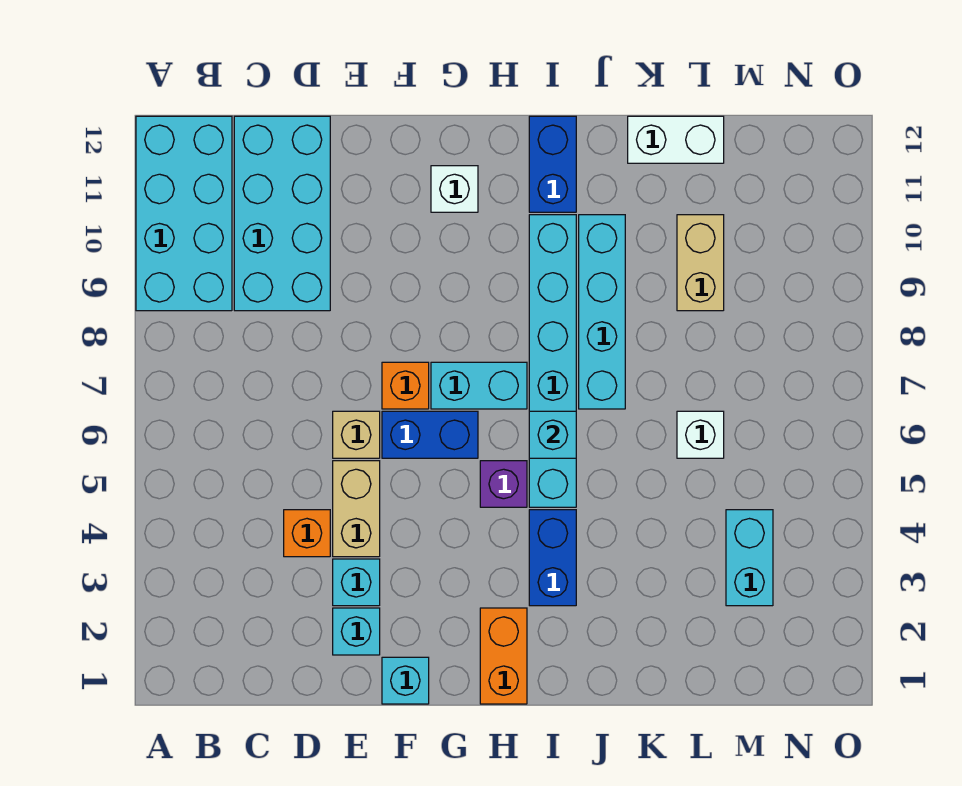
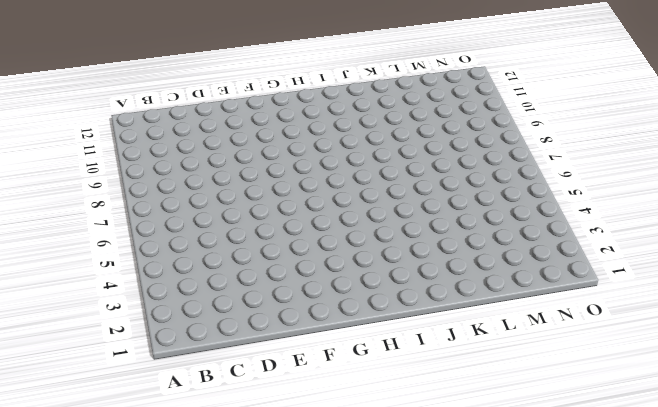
none -> cyan 2x4 brick [136,116,232,311]
none -> cyan 2x4 brick [234,116,330,311]
none -> orange 1x1 brick [284,510,330,557]

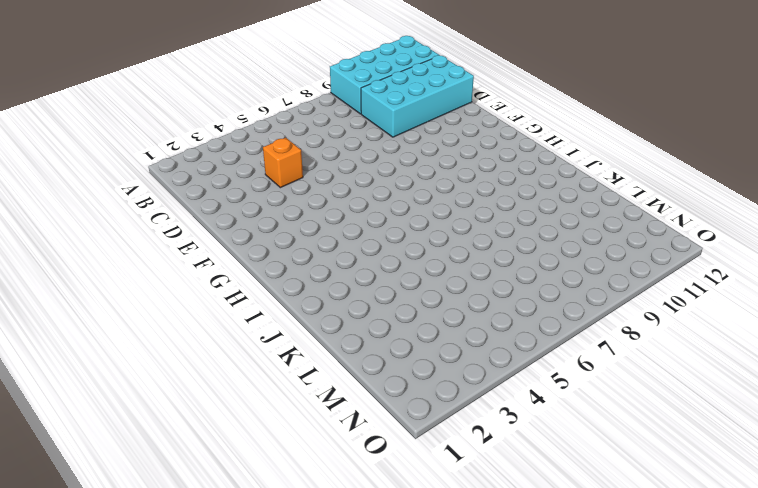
none -> cyan 1x1 brick [333,608,380,655]
none -> cyan 1x1 brick [333,559,380,606]
none -> tan 1x2 brick [333,461,380,557]

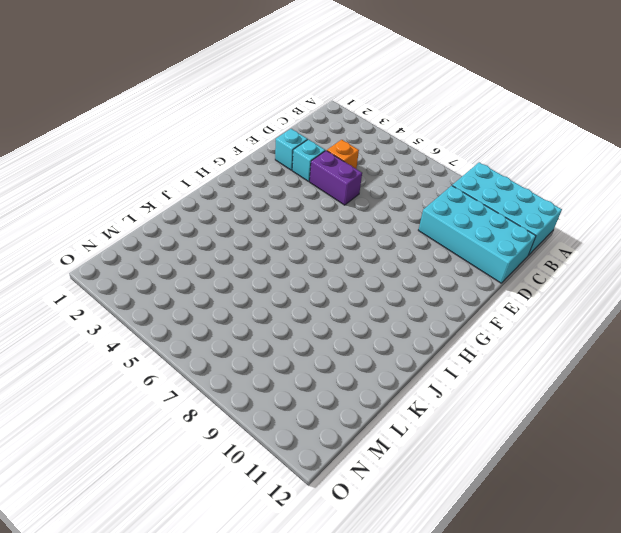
purple 1x2 brick [310,151,362,205] -> tan 1x2 brick [333,461,380,557]
none -> tan 1x1 brick [333,411,380,458]
none -> cyan 1x1 brick [382,657,429,704]
none -> blue 1x2 brick [382,411,478,458]

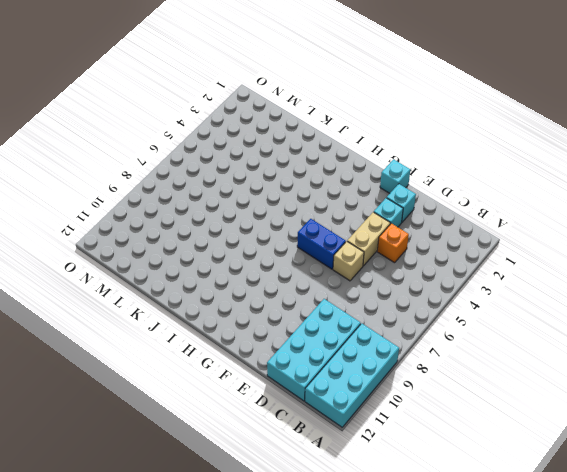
none -> orange 1x1 brick [382,362,429,409]
none -> cyan 1x2 brick [431,362,527,409]
none -> white 1x1 brick [431,166,478,212]

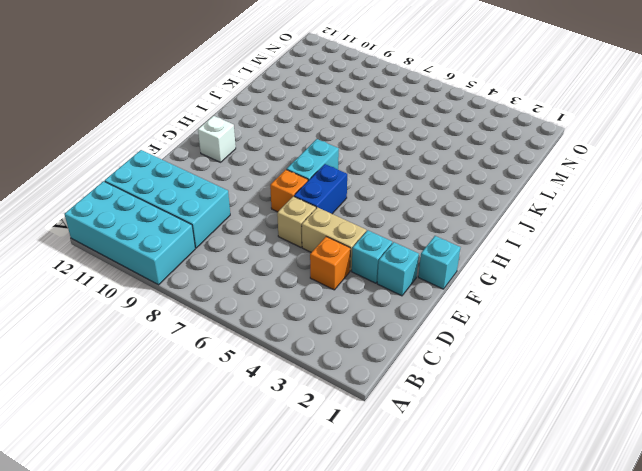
none -> orange 1x2 brick [480,608,527,704]
none -> purple 1x1 brick [480,461,527,507]
none -> blue 1x2 brick [529,510,576,606]

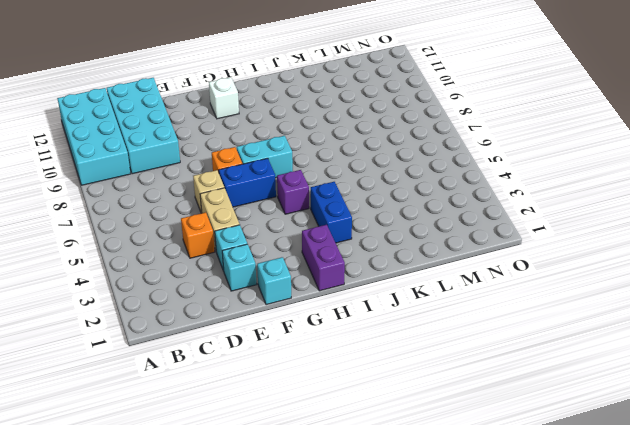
purple 1x2 brick [302,225,345,291] -> orange 1x2 brick [480,608,527,704]
none -> cyan 1x6 brick [529,215,576,507]
none -> blue 1x2 brick [529,116,576,212]
none -> cyan 1x4 brick [579,215,625,409]

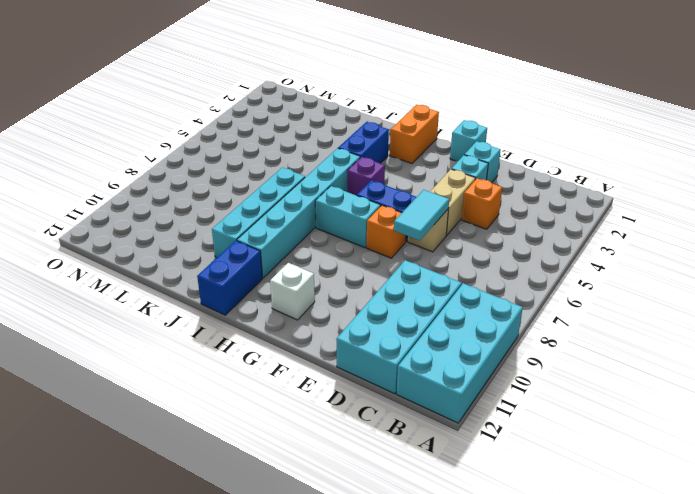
cyan 1x2 tile [394,190,449,241] -> none
none -> white 1x2 brick [628,116,724,163]
none -> white 1x1 brick [677,411,724,458]
none -> tan 1x2 brick [677,215,724,311]

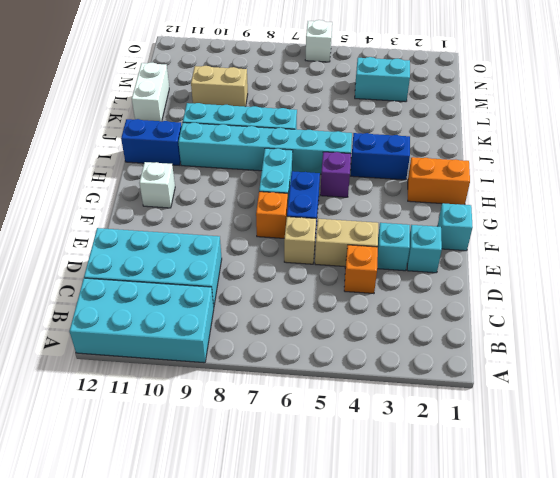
white 1x1 brick [305,20,332,62] -> white 1x1 brick moved to [677,411,724,458]
none -> cyan 1x1 brick [529,411,576,458]

